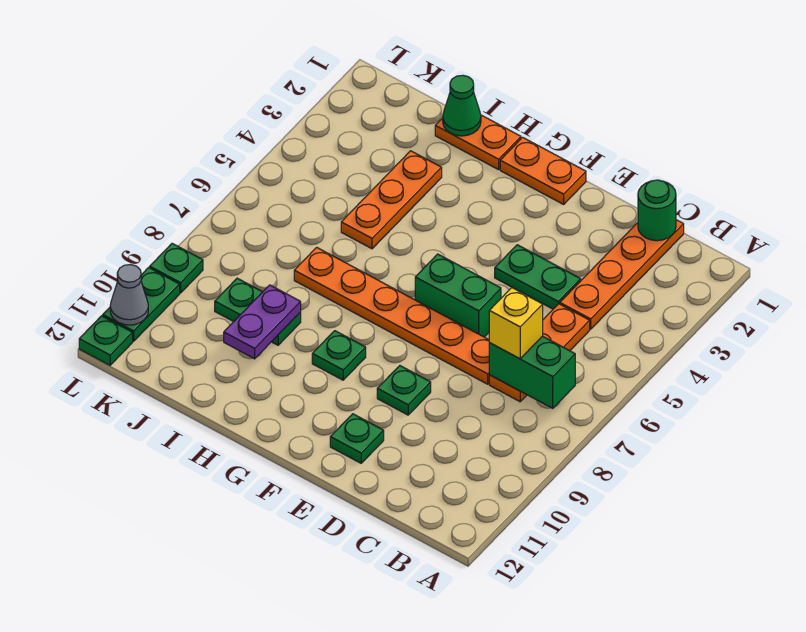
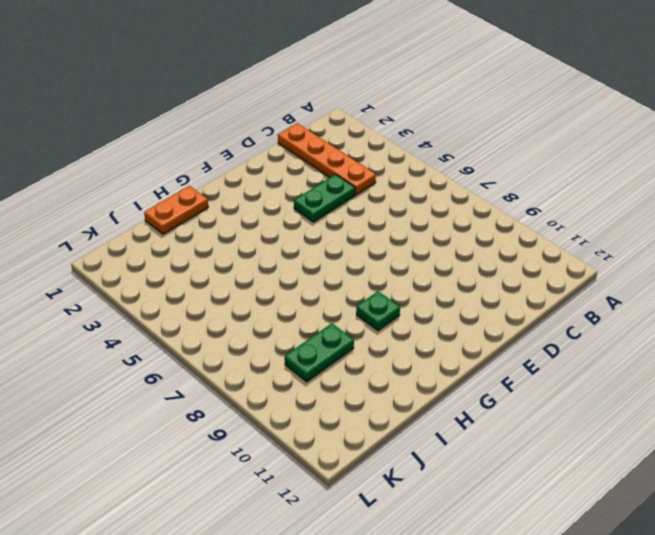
none -> orange 1x3 plate [489,304,590,402]
none -> orange 1x6 plate [294,247,489,384]
none -> green 1x2 brick [415,254,501,337]

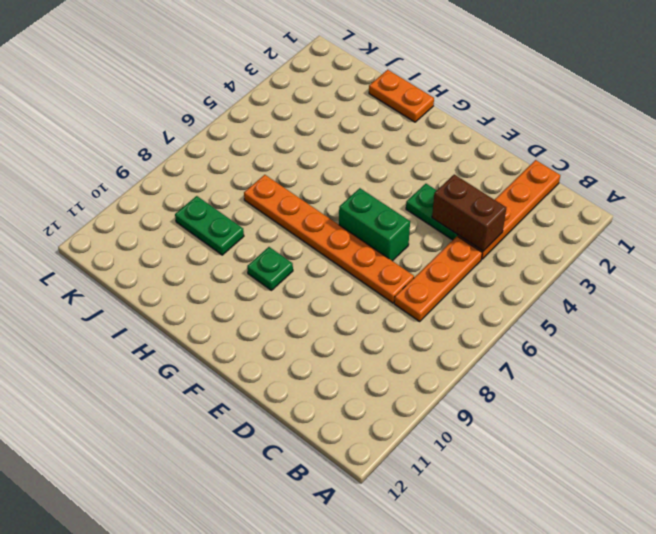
brown 1x2 brick [432,175,506,251] -> none
none -> green 1x1 plate [377,366,431,415]
none -> green 1x1 plate [330,414,384,463]
none -> orange 1x2 plate [500,137,586,204]

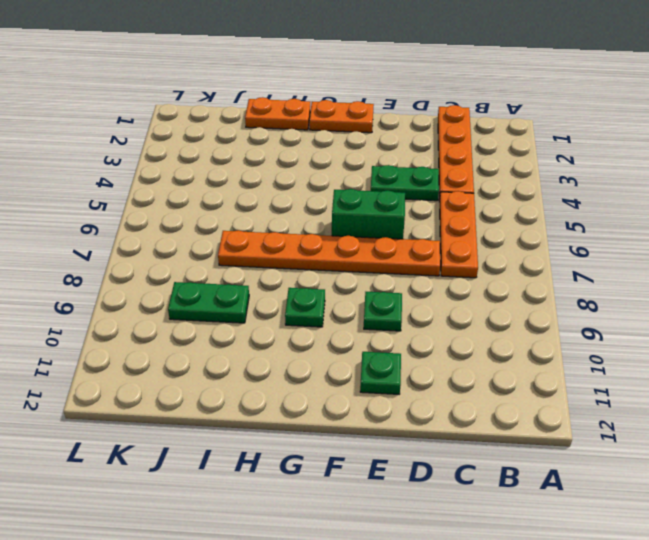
none -> orange 1x3 plate [341,151,442,249]
none -> green 1x1 plate [150,243,203,293]
none -> green 1x2 plate [103,268,180,341]

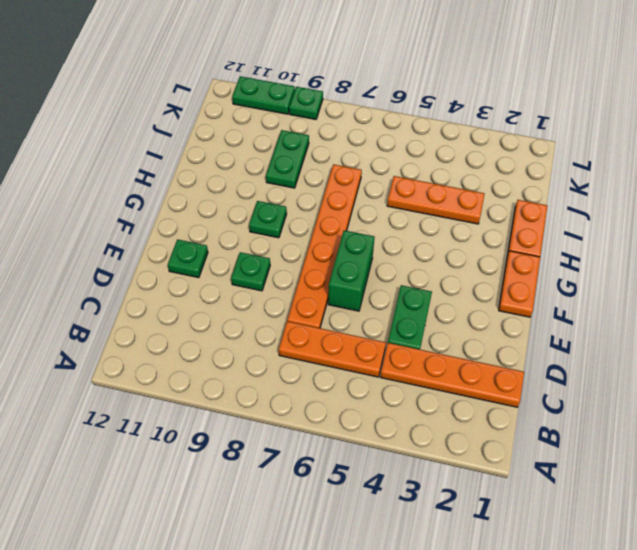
none -> green 1x1 plate [79,316,133,365]
none -> green 1x2 brick [489,336,575,408]
none -> green 1x1 round brick [638,180,676,241]

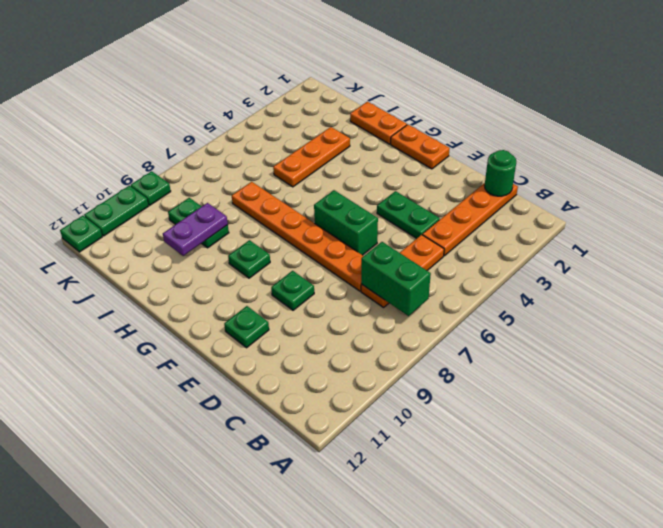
none -> green 1x1 cone [443,75,481,136]
none -> grey 1x1 cone [110,265,148,325]
none -> yellow 1x1 brick [489,288,543,359]

